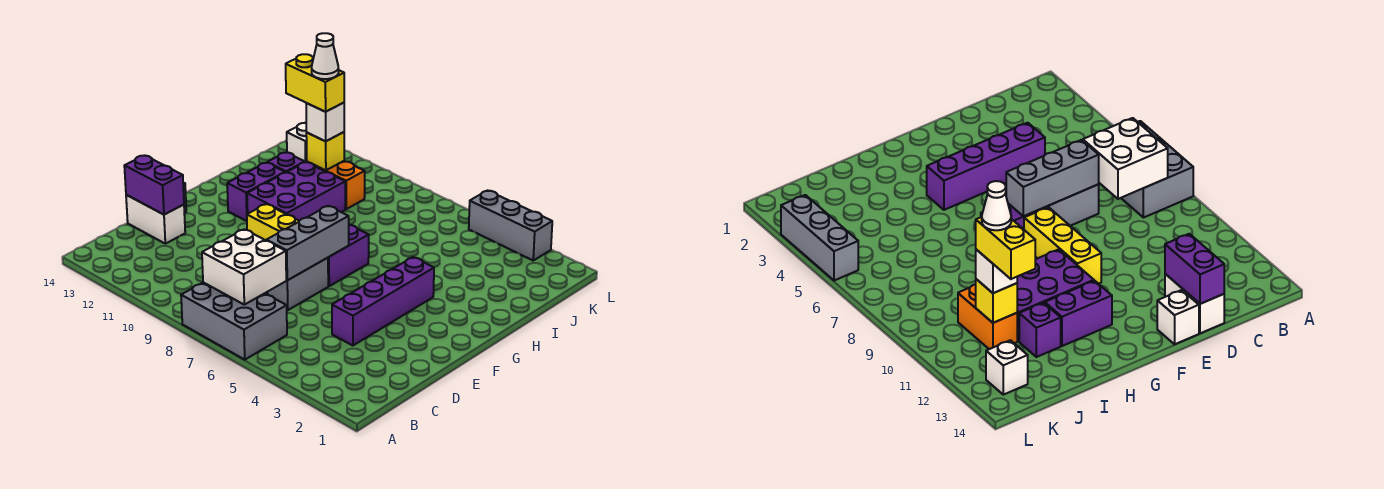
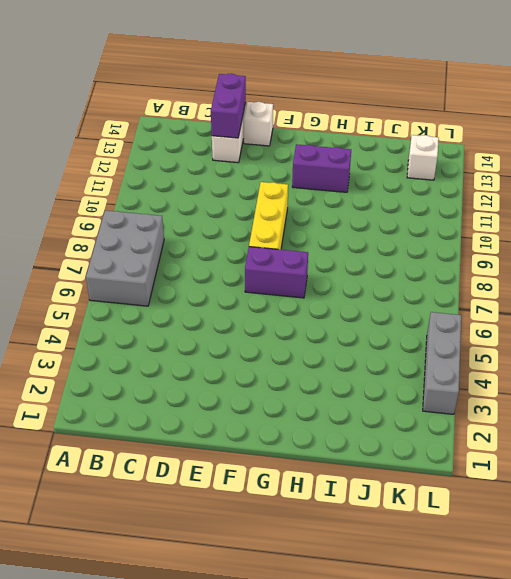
none -> purple 1x4 brick [332,257,434,346]
none -> grey 1x2 brick [268,258,328,310]
none -> purple 2x3 brick [247,162,345,221]

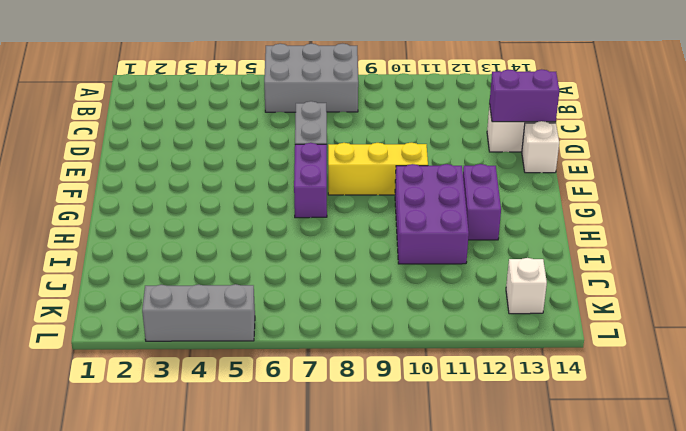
none -> purple 1x4 brick [332,257,434,346]
none -> purple 1x1 brick [267,153,305,173]
none -> orange 1x2 brick [314,161,365,209]

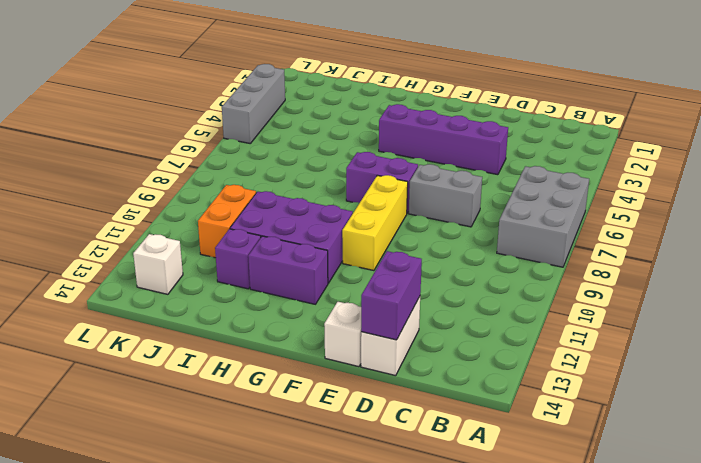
none -> white 2x2 brick [202,229,286,305]
none -> grey 1x3 brick [266,206,349,280]
none -> yellow 1x1 brick [306,132,345,171]

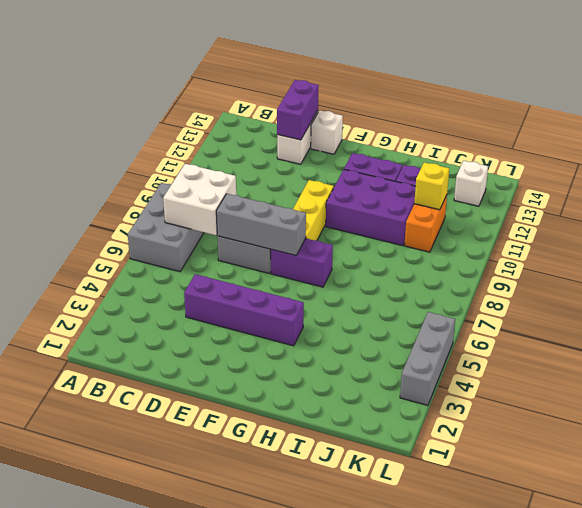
none -> white 1x1 brick [306,103,344,141]
none -> yellow 1x2 brick [286,54,344,112]
none -> white 1x1 cone [312,33,339,79]

